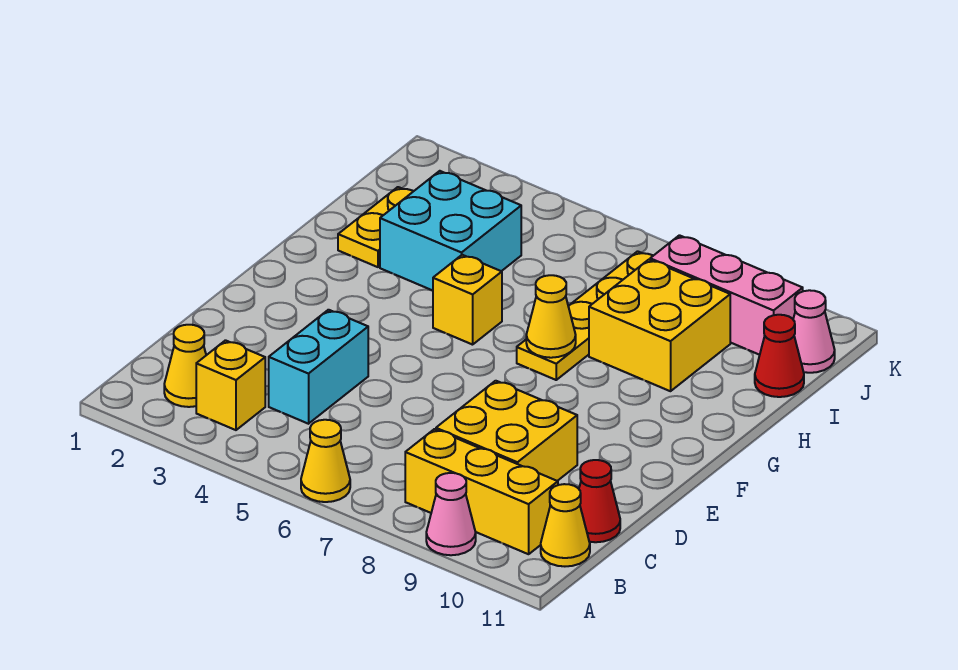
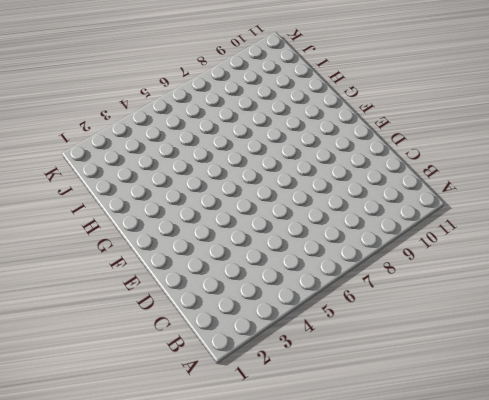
none -> yellow 1x1 cone [301,420,350,502]
none -> pink 1x1 cone [426,473,476,555]
none -> yellow 1x1 cone [164,325,206,407]

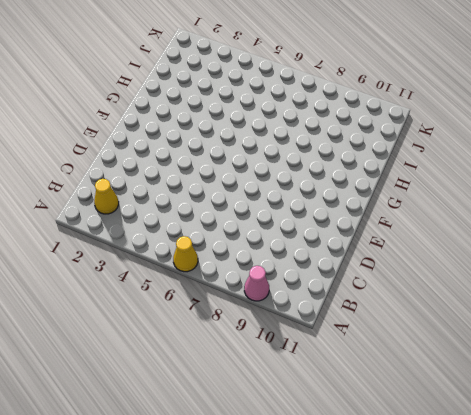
none -> yellow 1x1 brick [196,340,265,430]
none -> yellow 1x3 brick [405,429,558,554]
none -> yellow 1x1 cone [541,484,590,566]

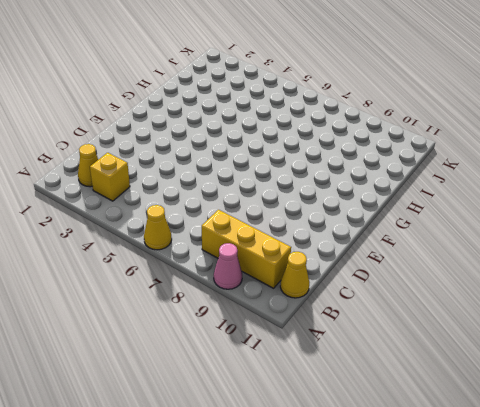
none -> cyan 1x2 brick [269,310,368,424]
none -> yellow 2x2 brick [436,381,577,481]
none -> red 1x1 cone [579,460,620,542]

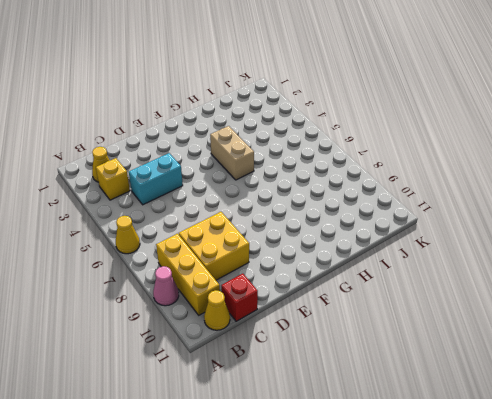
red 1x1 brick [221,274,258,321] -> red 1x1 cone [579,460,620,542]
tan 1x2 brick [210,126,254,180] -> yellow 1x1 brick [433,255,502,345]
none -> yellow 1x4 plate [517,251,653,380]
none -> yellow 1x2 plate [338,187,413,267]
none -> cyan 2x2 brick [380,171,521,291]

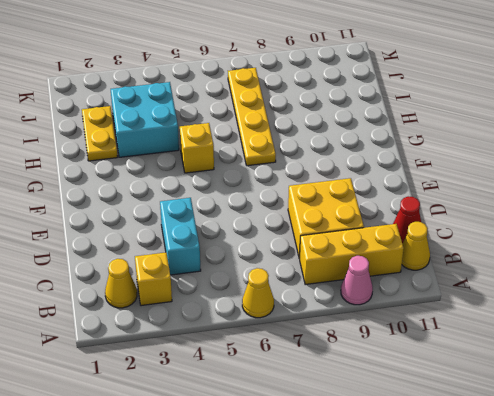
none -> yellow 2x2 brick [589,260,730,391]
none -> red 1x1 cone [755,315,804,397]
none -> pink 1x3 brick [650,235,803,355]

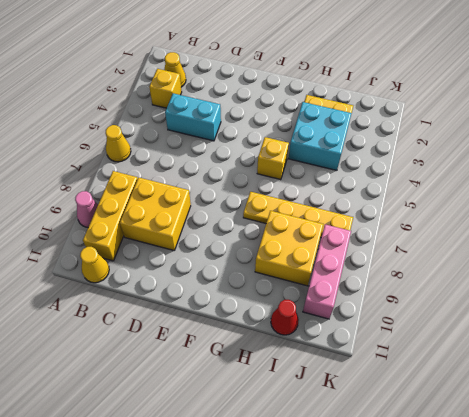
none -> red 1x1 cone [579,460,620,542]
none -> pink 1x1 cone [793,290,835,373]
none -> yellow 1x1 cone [526,275,576,358]

